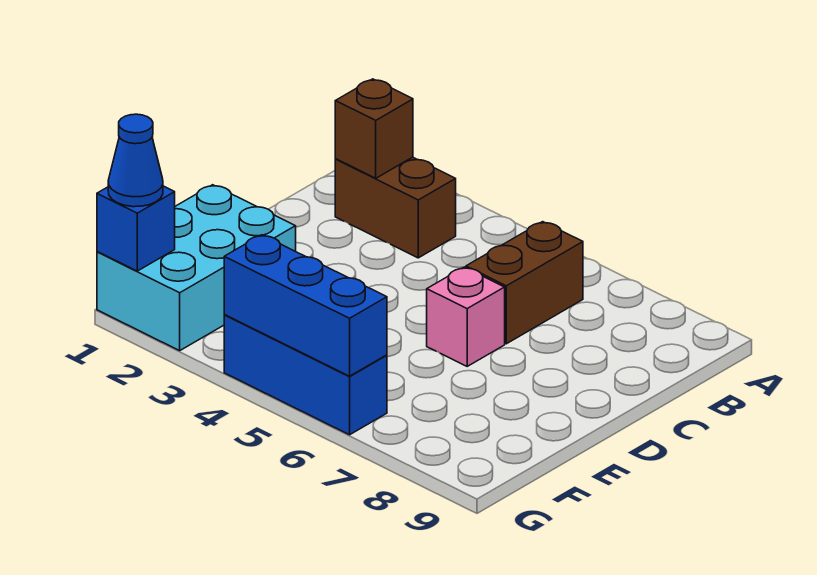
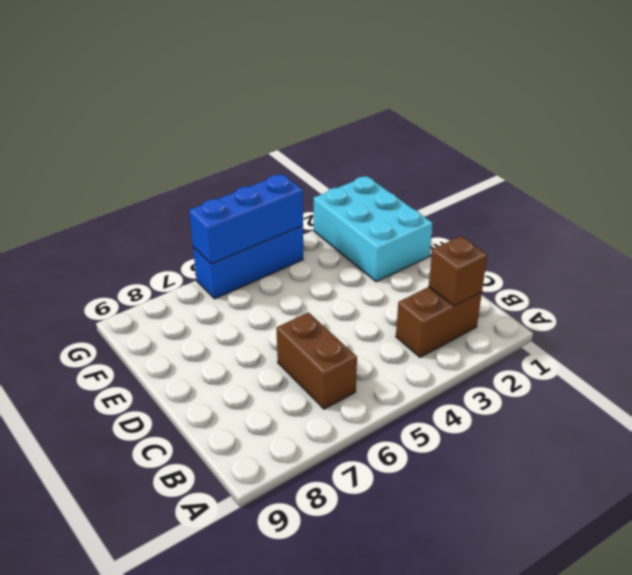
none -> pink 1x1 brick [427,267,505,366]
none -> blue 1x1 brick [97,186,175,271]

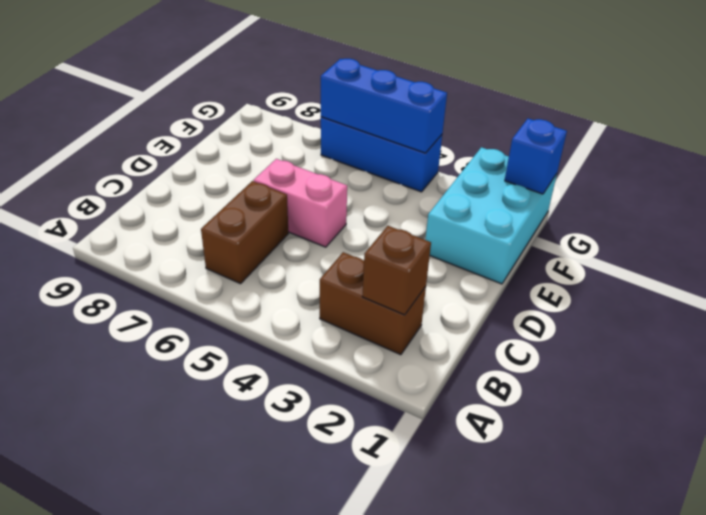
pink 1x2 brick [254,159,347,247] -> pink 1x1 brick [427,267,505,366]
none -> blue 1x1 cone [108,114,163,207]

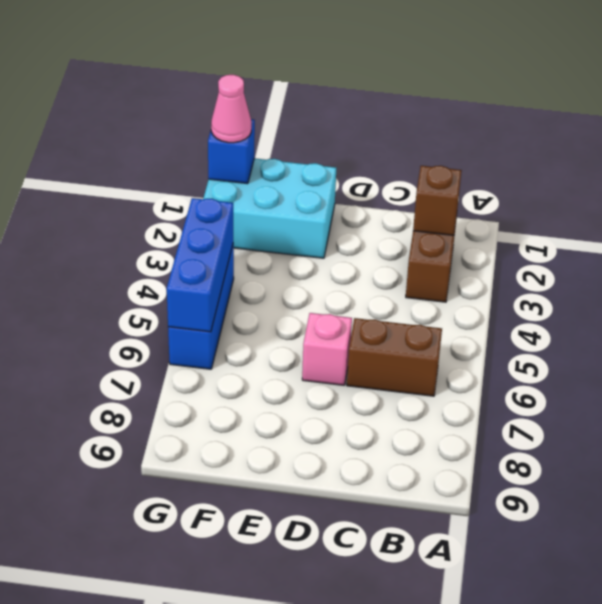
pink 1x1 cone [211,75,251,143] -> blue 1x1 cone [108,114,163,207]

